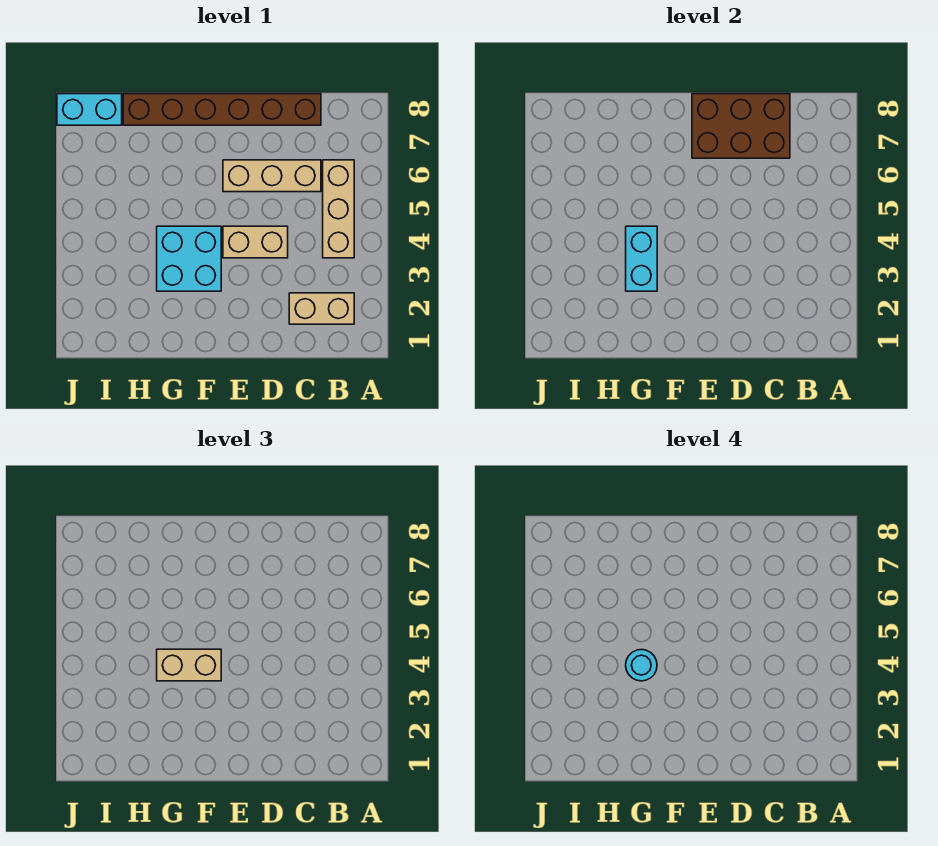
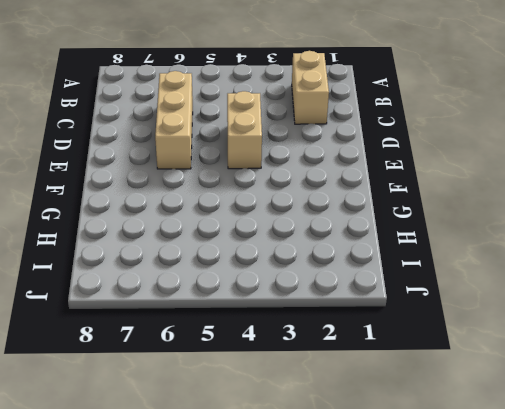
none -> tan 1x3 brick [323,160,354,258]
none -> brown 1x6 brick [123,94,321,125]

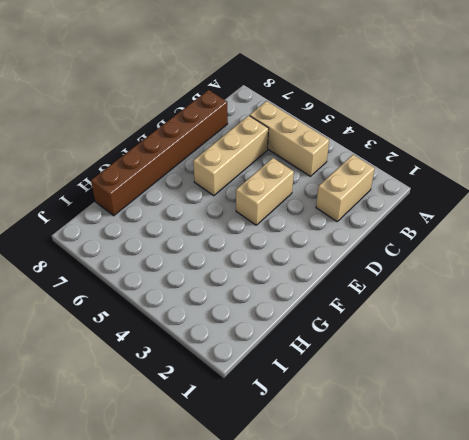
none -> cyan 2x2 brick [157,226,221,291]
none -> cyan 1x2 brick [57,94,122,125]

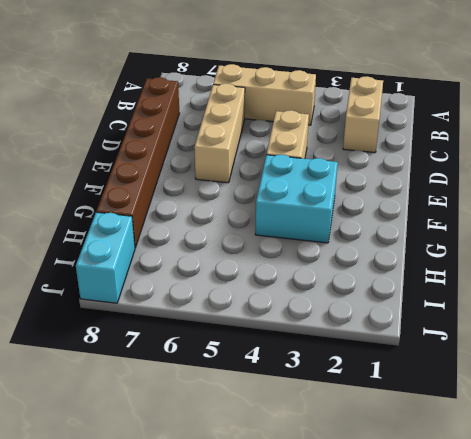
none -> brown 2x3 brick [692,94,790,158]
none -> cyan 1x2 brick [626,226,657,291]

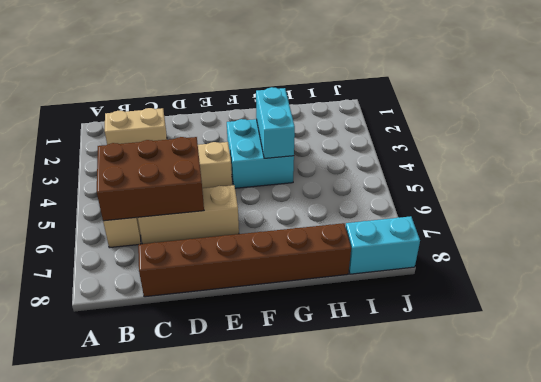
brown 2x3 brick [97,137,204,221] -> brown 2x3 brick moved to [692,94,790,158]
none -> tan 1x2 brick [157,649,221,681]
none -> cyan 1x1 round brick [626,649,657,681]

